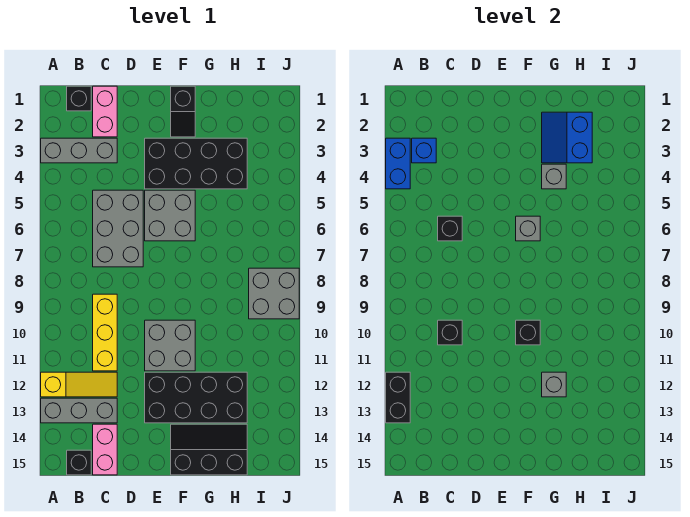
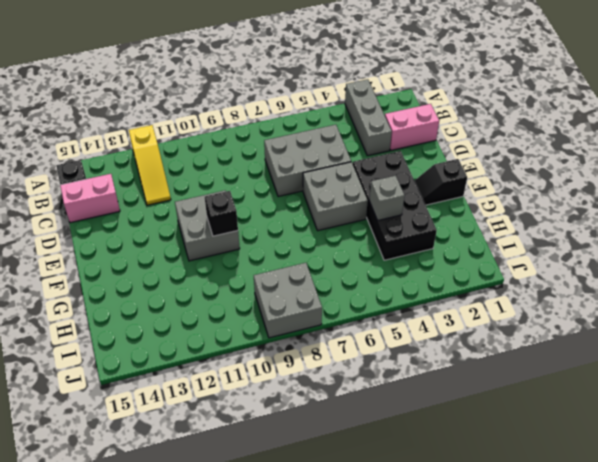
none -> grey 1x3 brick [41,398,117,423]
none -> black 1x1 brick [67,86,91,111]
none -> yellow 1x3 brick [93,294,117,371]

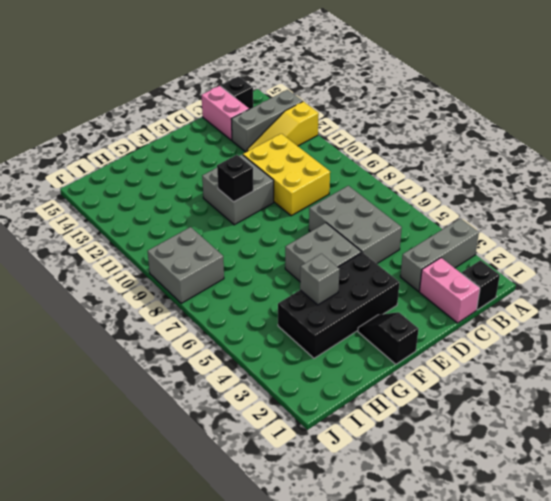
yellow 2x3 brick [243,134,330,216] -> yellow 1x3 brick [93,294,117,371]
none -> black 2x4 brick [145,372,247,423]
none -> black 2x3 slope [171,424,247,475]
none -> blue 1x2 brick [386,138,410,189]

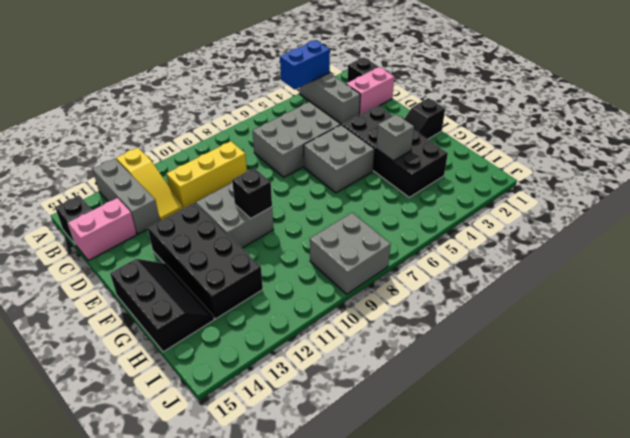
none -> black 1x2 brick [386,372,410,423]
none -> blue 1x1 brick [412,138,436,163]
none -> black 1x1 brick [438,216,462,241]

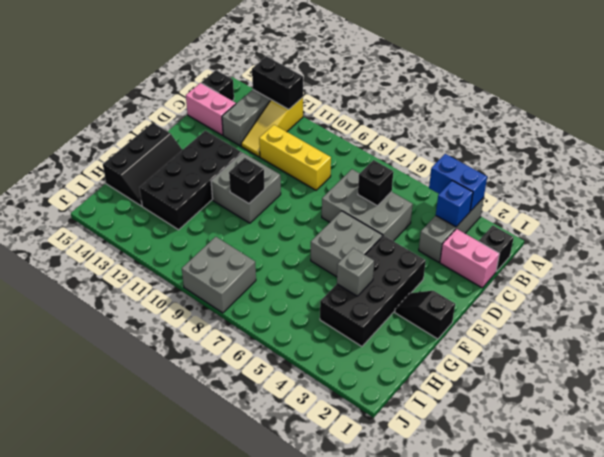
none -> black 1x1 brick [438,320,462,345]
none -> grey 1x1 brick [516,216,540,241]
none -> blue 2x2 slope [542,112,592,163]

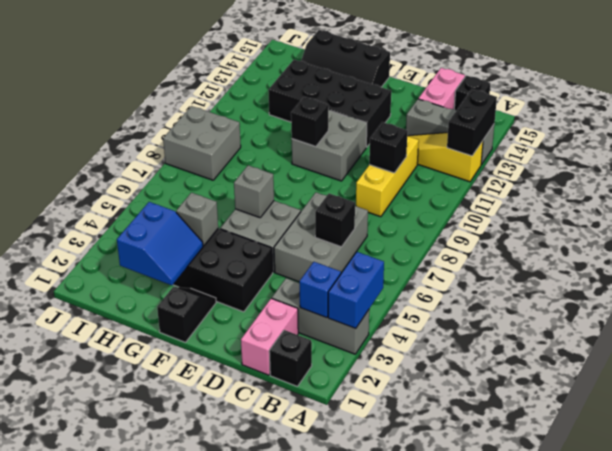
none -> grey 1x1 brick [542,372,566,397]

